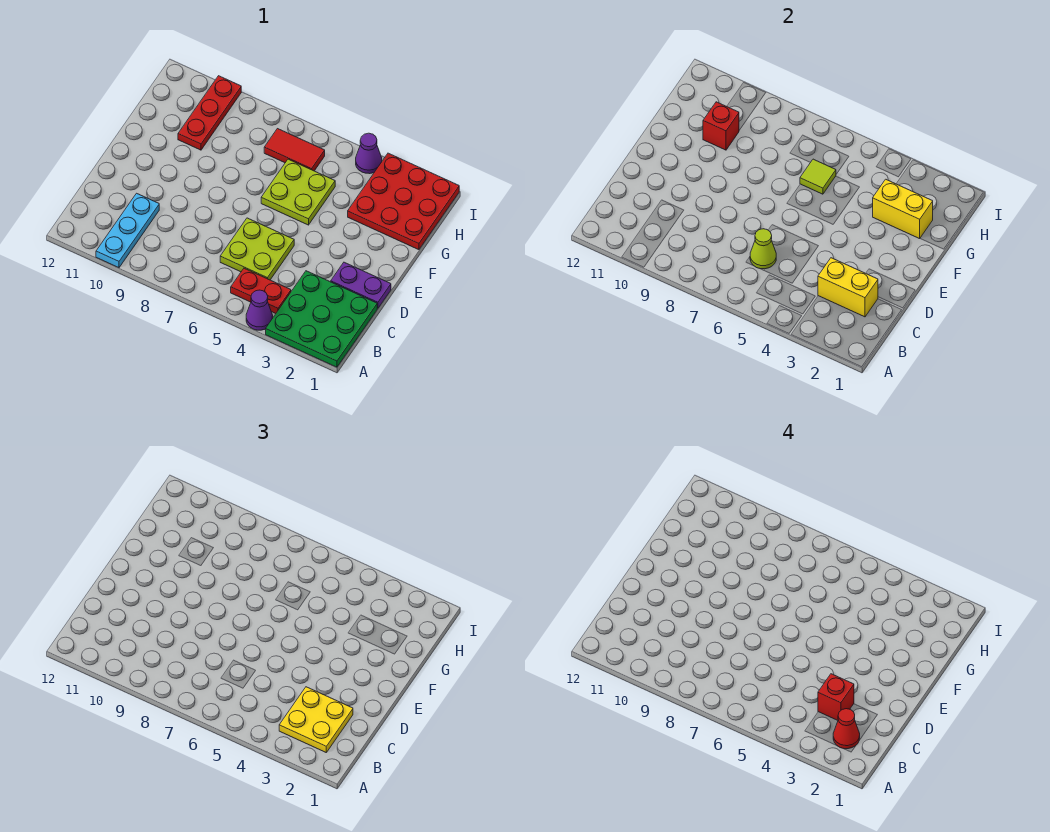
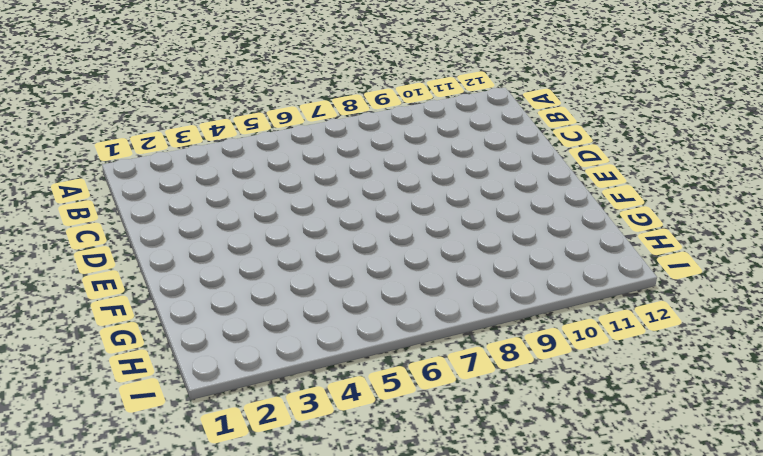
none -> green 3x3 plate [266,271,377,367]
none -> purple 1x1 cone [246,290,273,330]
none -> cyan 1x3 plate [96,193,159,268]

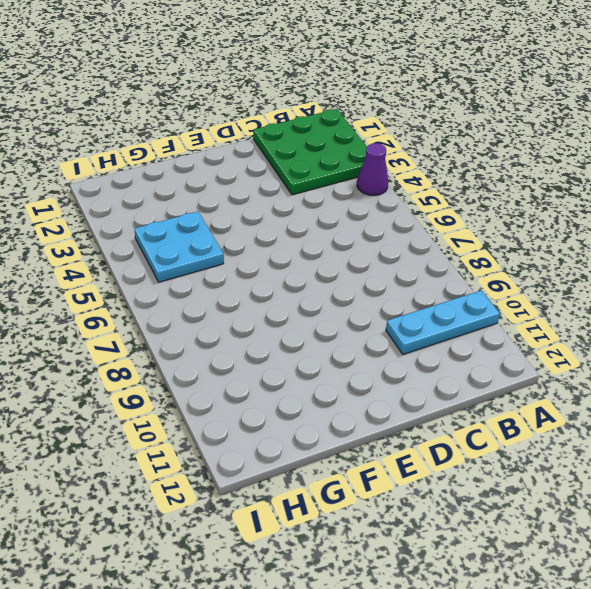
cyan 2x2 plate [135,211,224,282] -> lime 2x2 plate [261,159,335,225]
none -> red 1x2 plate [231,268,291,314]
none -> lime 2x2 plate [220,218,294,280]
none -> purple 1x2 plate [331,262,391,308]

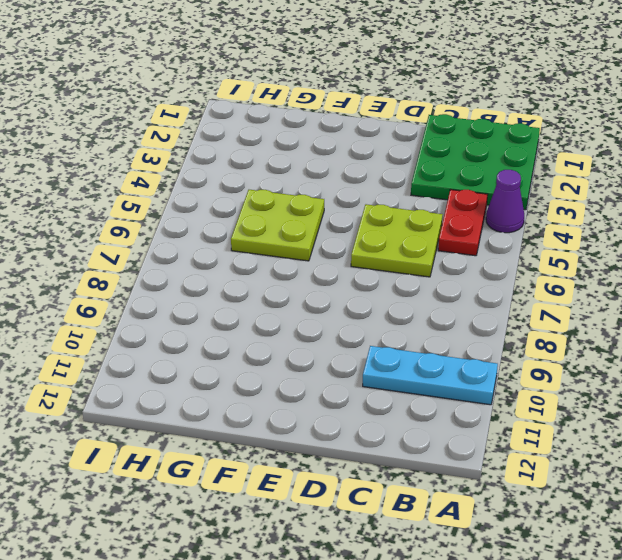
none -> purple 1x2 plate [331,262,391,308]
none -> red 3x3 plate [348,153,459,250]
none -> red 1x3 plate [178,76,241,150]

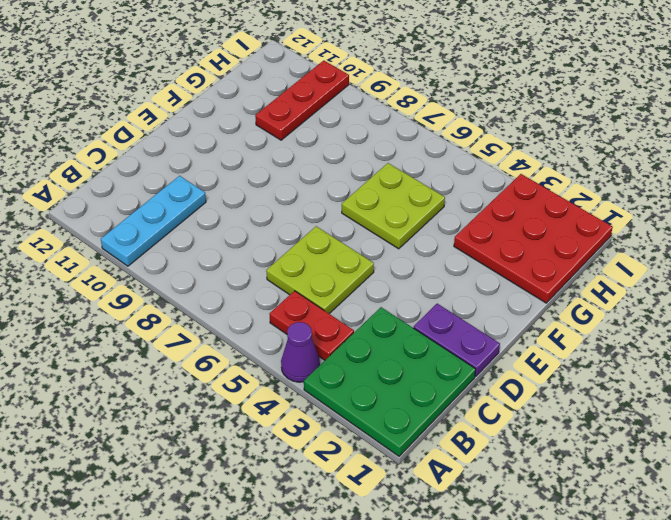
none -> red 1x2 tile [264,129,325,171]
none -> purple 1x1 cone [356,133,382,174]
none -> yellow 1x2 brick [818,258,878,317]

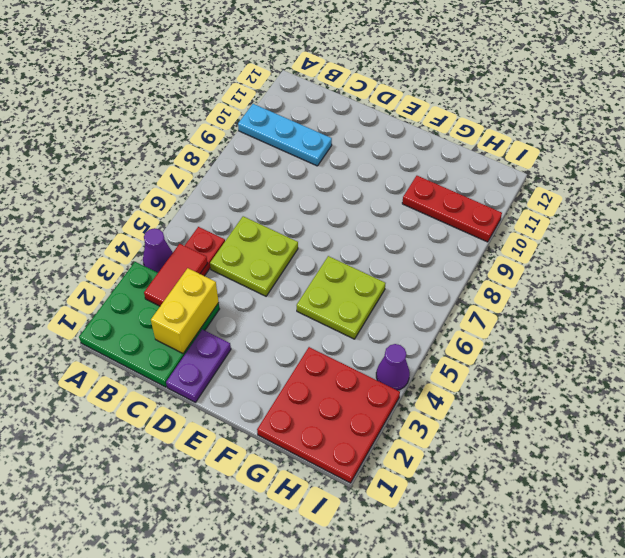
red 1x2 tile [144,244,208,306] -> red 1x2 tile moved to [264,129,325,171]
none -> lime 1x1 cone [750,229,776,269]
none -> yellow 1x2 brick [873,179,933,239]
none -> lime 1x1 tile [800,159,836,194]

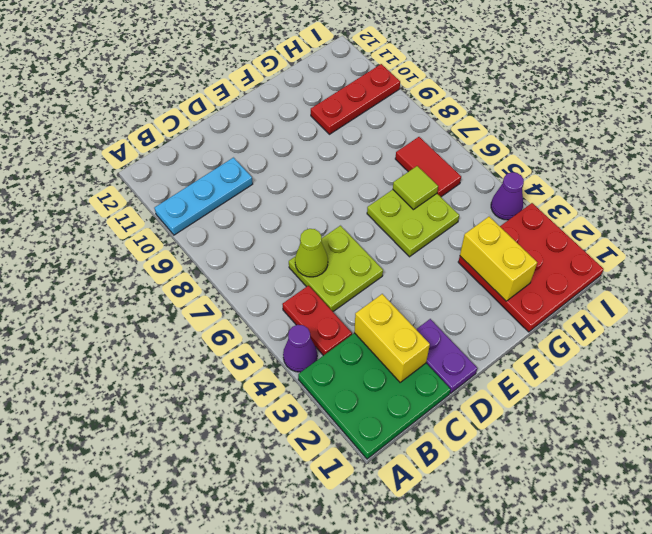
none -> red 1x1 brick [703,102,739,150]
none -> yellow 2x2 plate [279,687,353,752]
none -> red 1x1 cone [833,709,860,749]

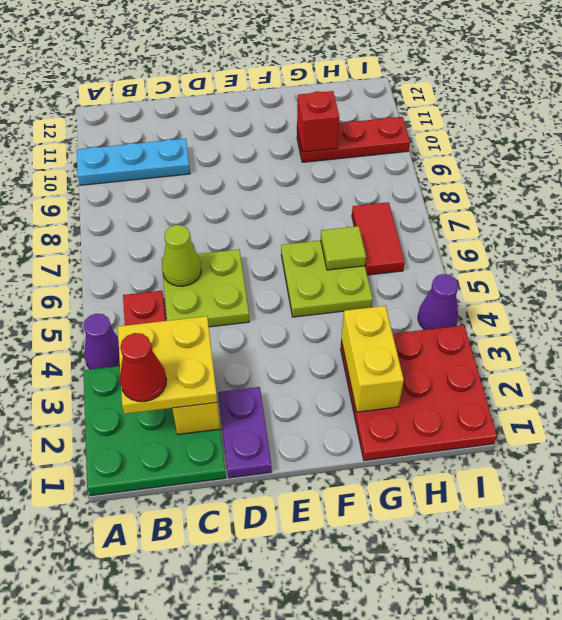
none -> red 1x1 brick [818,674,854,720]

